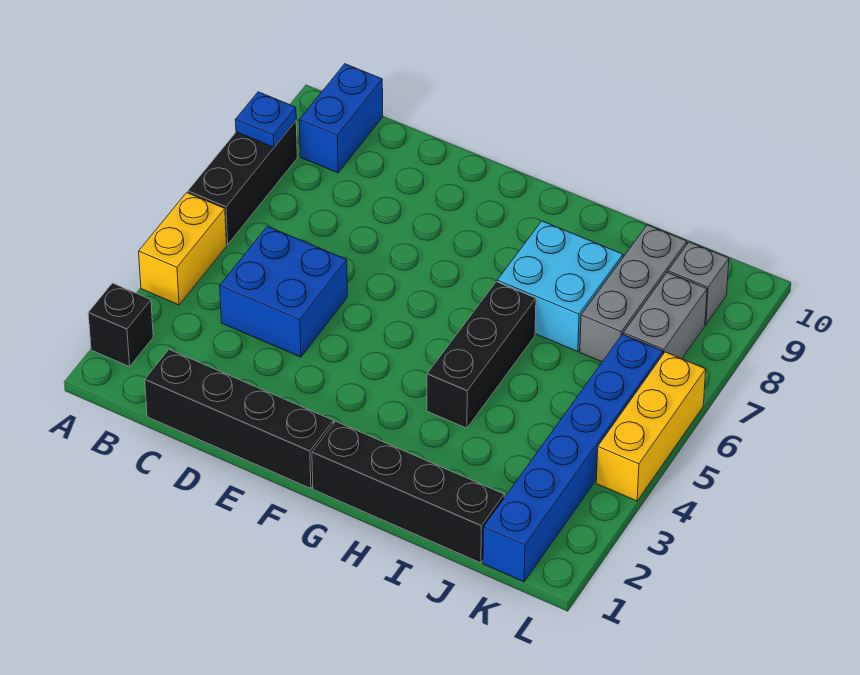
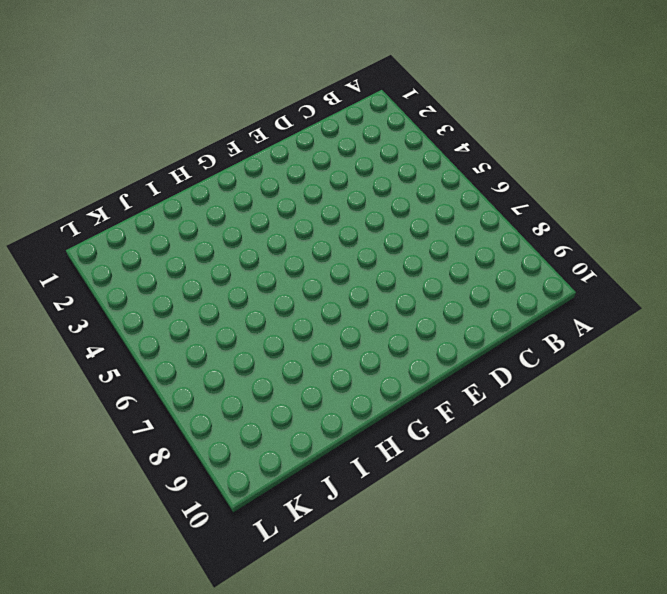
none -> black 1x1 brick [88,283,153,367]
none -> yellow 1x2 brick [139,193,227,305]
none -> black 1x3 brick [188,121,297,245]

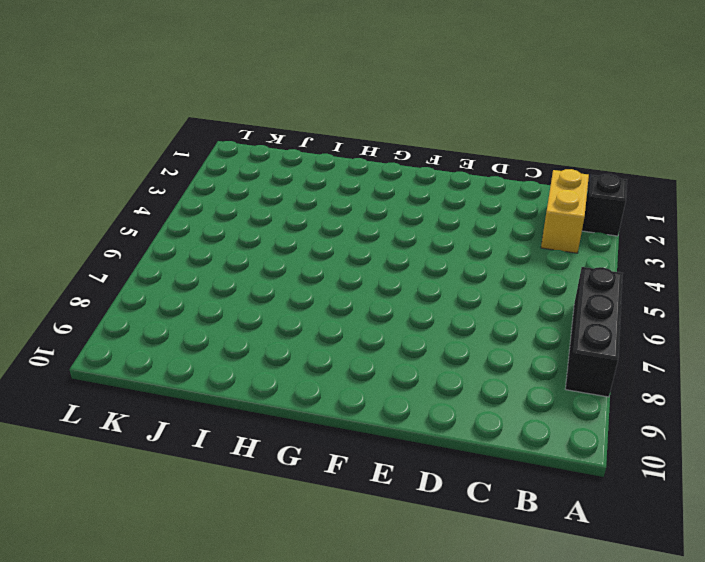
yellow 1x2 brick [541,169,589,253] -> yellow 1x2 brick moved to [139,193,227,305]
none -> blue 1x2 brick [299,64,383,173]
none -> black 1x4 brick [145,350,333,488]
none -> blue 2x2 brick [220,226,347,357]

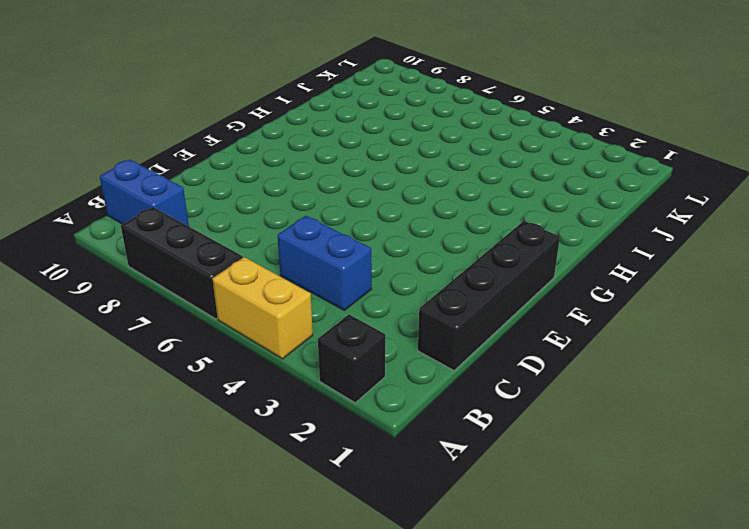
blue 1x2 brick [277,216,372,310] -> blue 2x2 brick [220,226,347,357]
none -> black 1x4 brick [312,421,504,563]
none -> black 1x3 brick [427,282,536,428]
none -> cyan 2x2 brick [497,221,623,352]

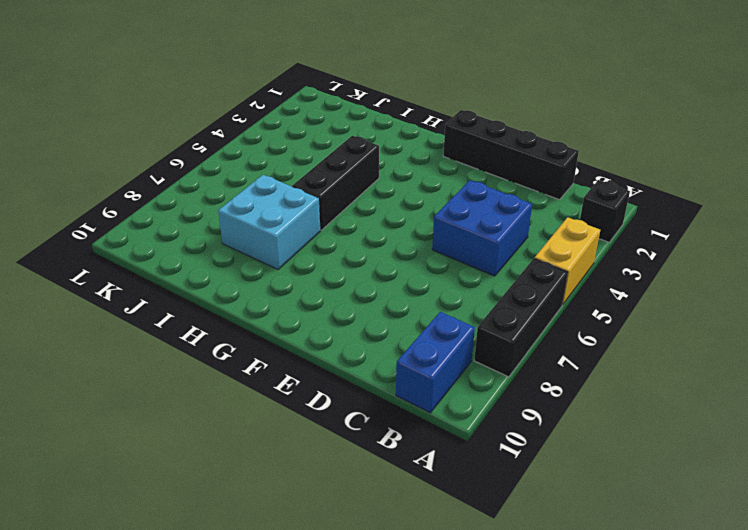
none -> black 1x4 brick [312,421,504,563]
none -> grey 1x3 brick [580,225,687,362]
none -> blue 1x6 brick [483,334,663,582]

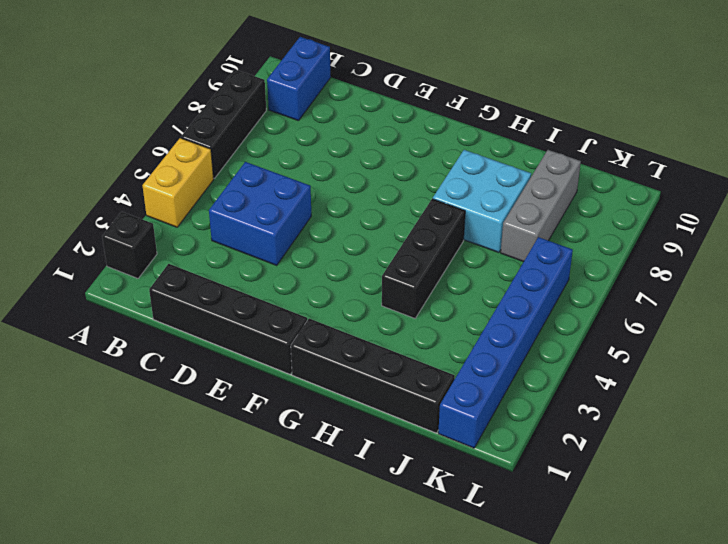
none -> grey 1x2 brick [623,272,707,359]
none -> grey 1x1 brick [668,242,729,325]
none -> yellow 1x3 brick [596,352,706,501]

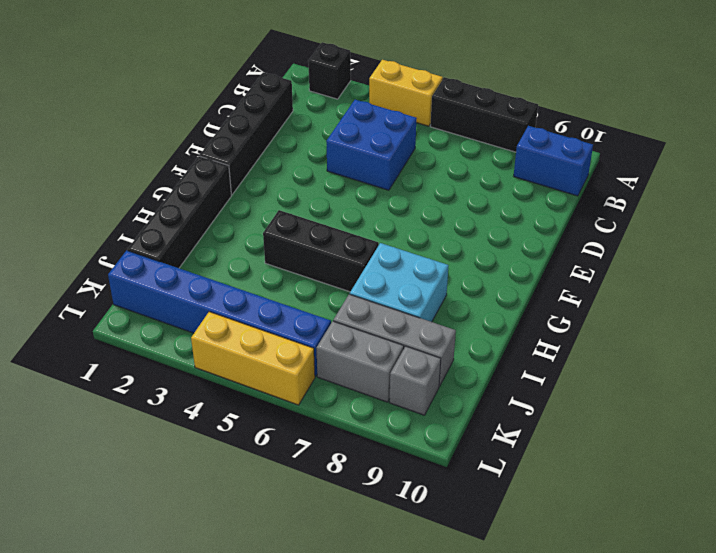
none -> blue 1x1 plate [235,92,296,147]

